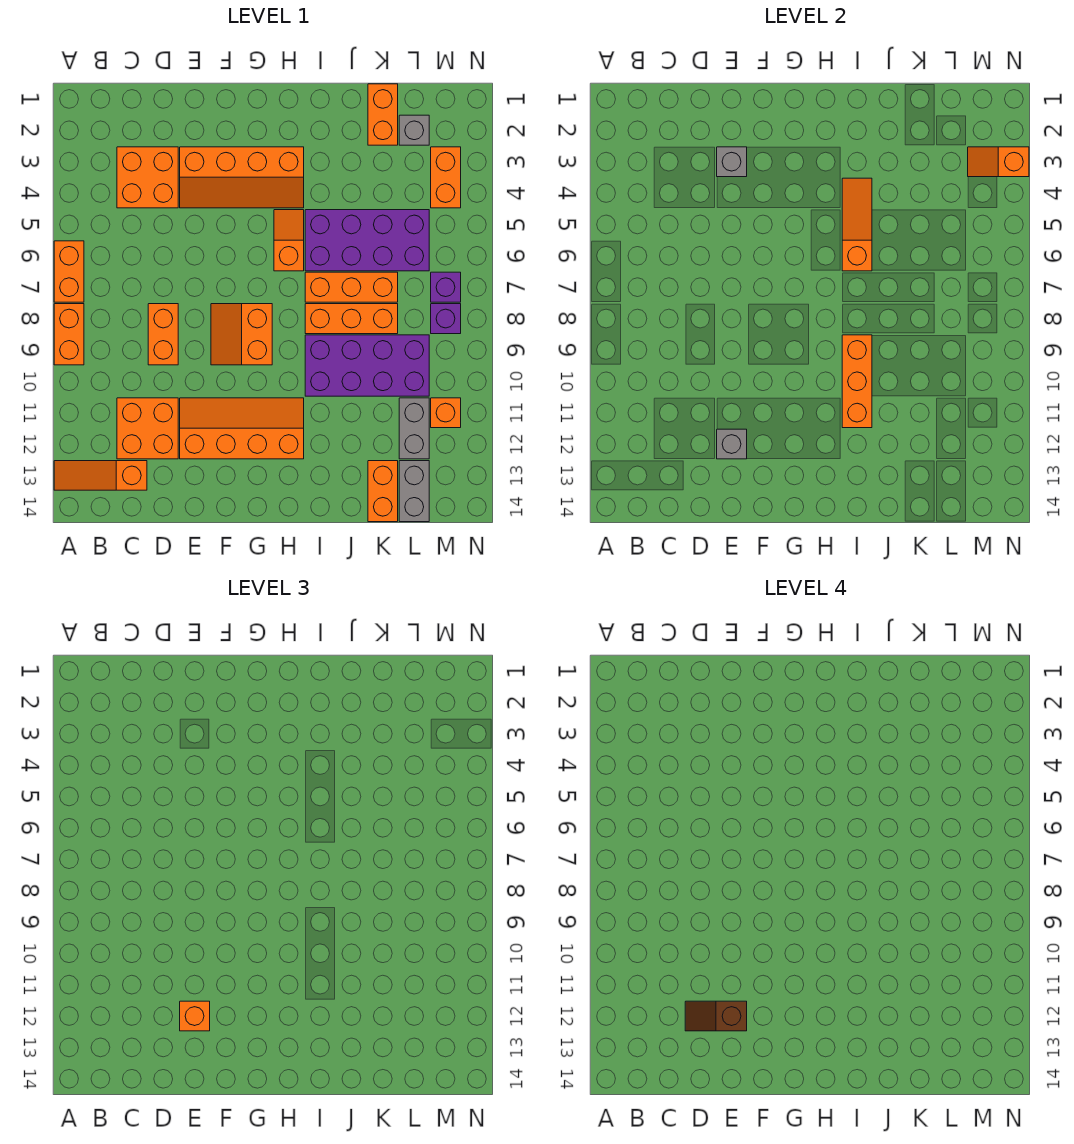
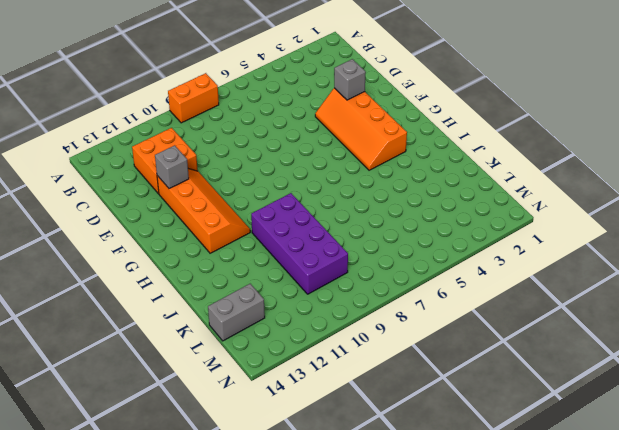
none -> orange 1x2 brick [54,241,84,302]
none -> orange 1x3 slope [54,461,147,490]
none -> orange 2x2 brick [117,147,178,208]
none -> orange 1x2 brick [148,304,178,365]

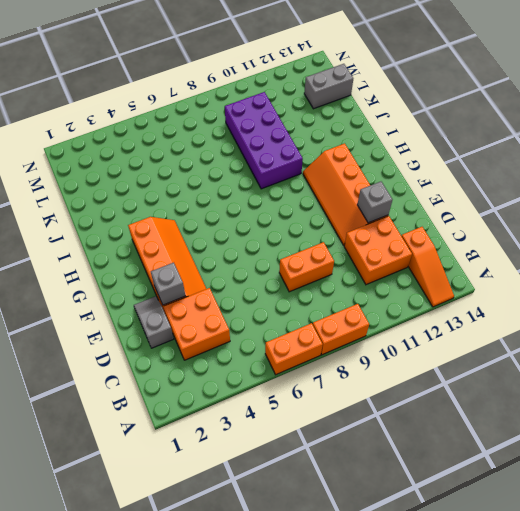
grey 1x2 slope [134,296,174,348] -> none
none -> orange 2x2 slope [211,304,272,365]
none -> orange 1x2 slope [274,210,304,271]
none -> purple 2x4 brick [305,210,429,271]
none -> orange 1x3 brick [305,272,398,302]

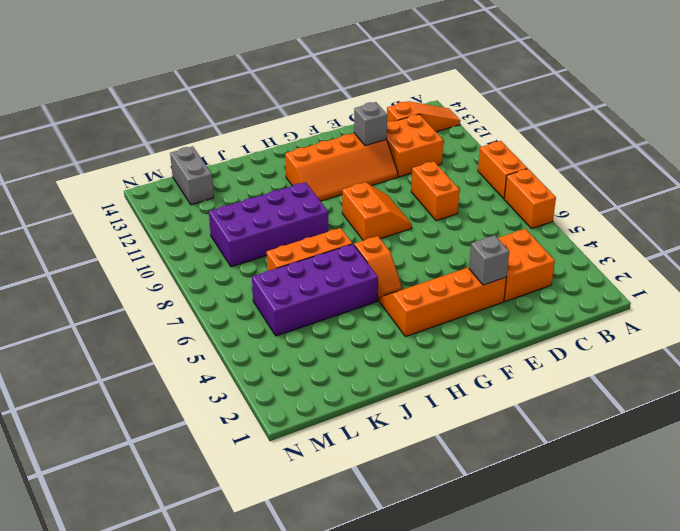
none -> orange 1x3 brick [305,304,398,334]
none -> orange 1x2 brick [368,84,398,145]
none -> orange 1x2 brick [368,461,398,522]
none -> grey 1x1 brick [399,115,429,145]

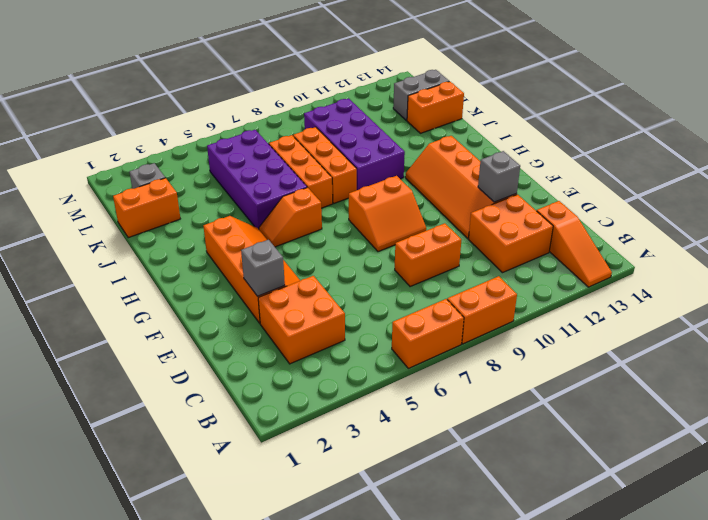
none -> grey 1x2 brick [399,398,429,459]
none -> orange 1x2 brick [431,147,461,208]
none -> purple 1x1 brick [431,272,461,302]
none -> purple 1x1 brick [431,304,461,334]

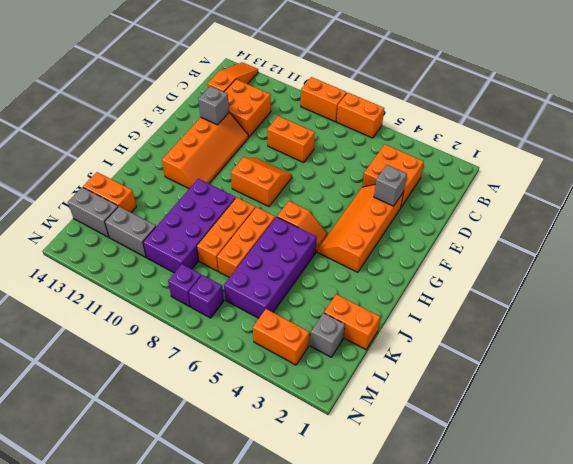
none -> orange 1x1 brick [431,398,461,428]
none -> orange 1x3 slope [842,178,872,271]
none -> orange 1x3 brick [842,335,872,428]
none -> orange 1x2 slope [968,147,1029,177]

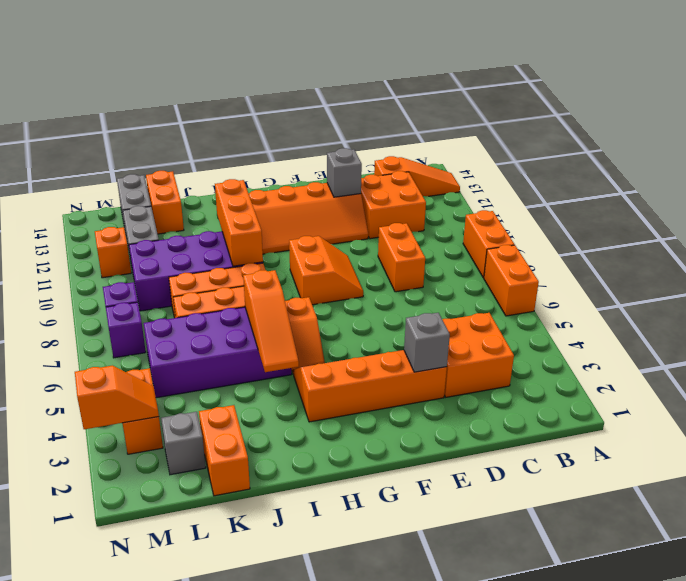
none -> orange 1x1 brick [180,1001,210,1031]
none -> brown 1x2 slope [685,1001,747,1031]

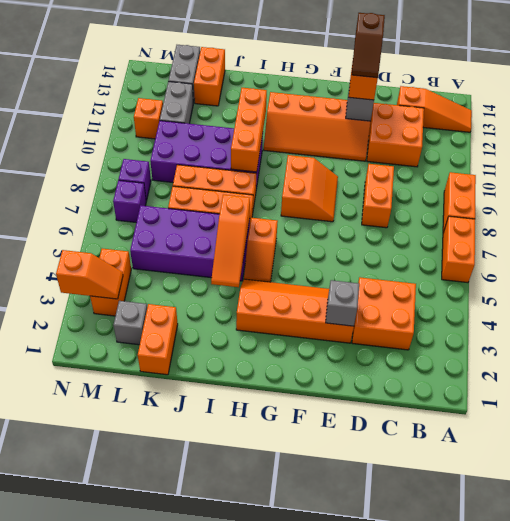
brown 1x2 slope [352,13,385,78] -> brown 1x2 slope turned to [685,1001,747,1031]

